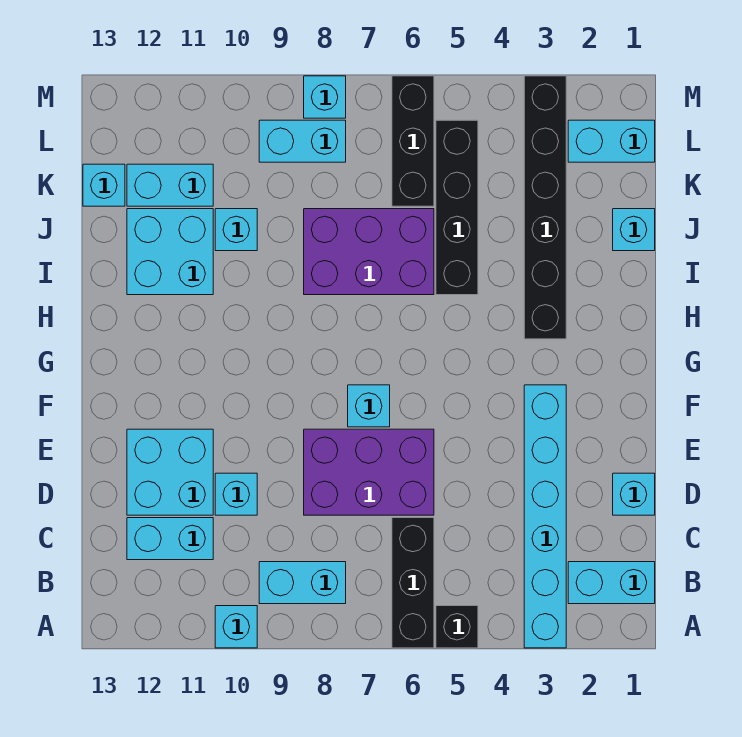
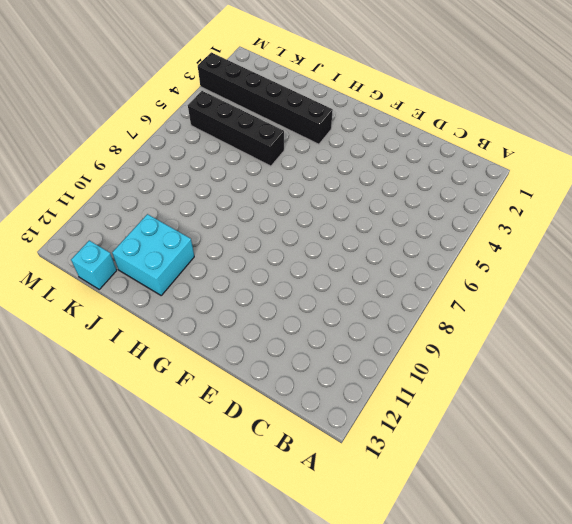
none -> cyan 1x6 brick [524,385,566,648]
none -> black 1x1 brick [436,606,478,648]
none -> black 1x3 brick [392,518,434,648]

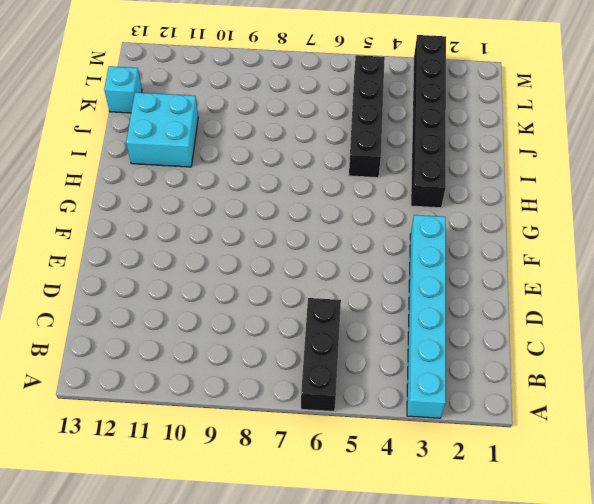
none -> black 1x1 brick [436,606,478,648]
none -> cyan 1x1 brick [215,606,257,648]
none -> cyan 1x2 brick [568,562,655,604]

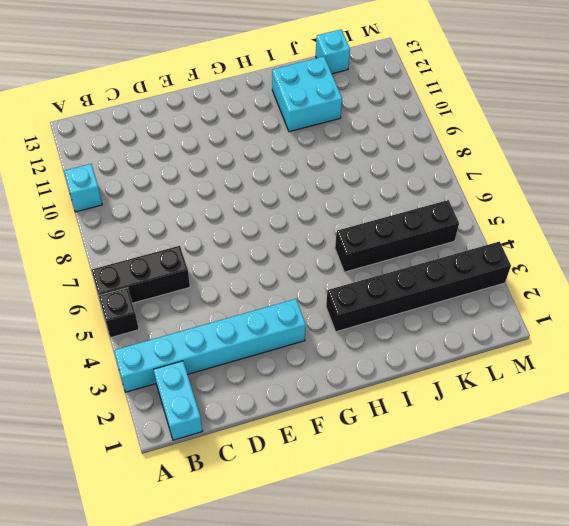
none -> cyan 1x2 brick [259,562,346,604]
none -> cyan 1x2 brick [127,518,213,560]
none -> cyan 1x1 brick [613,473,655,515]

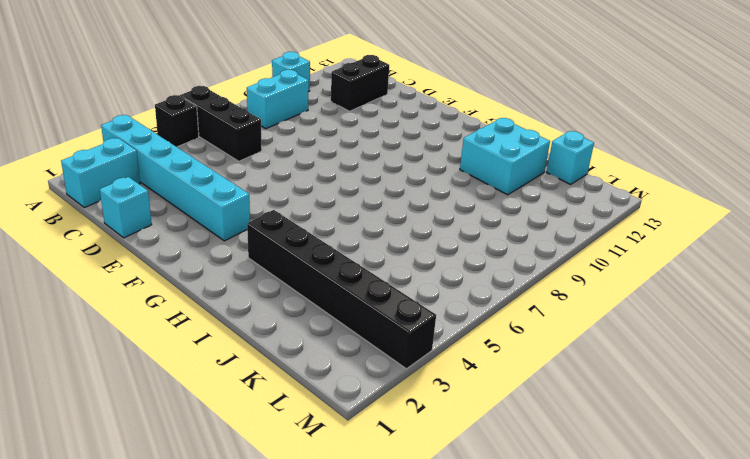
black 1x2 brick [331,55,389,111] -> cyan 1x2 brick [127,518,213,560]
none -> purple 2x3 brick [304,429,434,515]
none -> cyan 1x1 brick [215,473,257,515]
none -> cyan 2x2 brick [127,429,213,515]

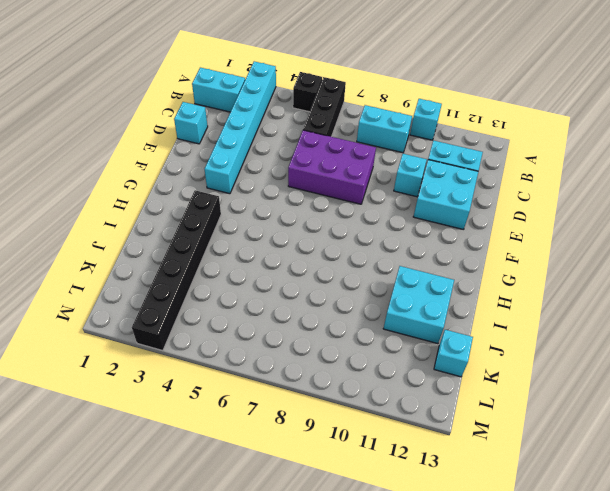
none -> cyan 1x1 brick [348,385,390,427]
none -> black 1x4 brick [436,120,478,295]
none -> purple 2x3 brick [304,209,434,295]

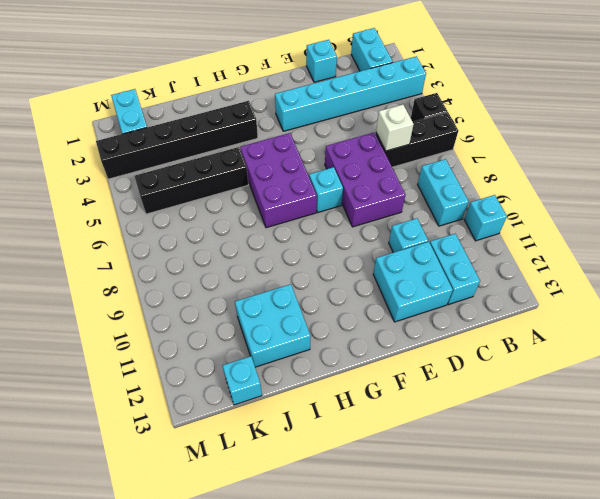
white 1x1 brick [376,105,414,151] -> none
purple 2x3 brick [240,133,317,228] -> purple 2x3 brick moved to [304,209,434,295]
none -> cyan 1x1 brick [613,209,655,251]
none -> cyan 1x1 brick [215,209,257,251]
none -> black 1x3 brick [392,76,434,206]

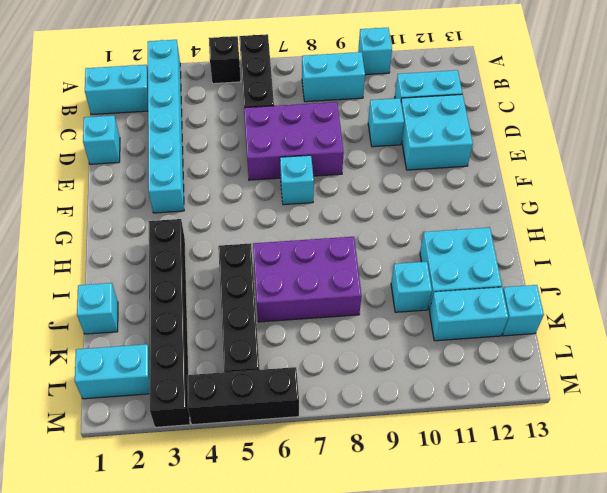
black 1x3 brick [187,367,299,425] -> black 1x3 brick turned to [392,76,434,206]
none -> cyan 1x2 brick [259,120,346,162]
none -> cyan 1x1 brick [304,76,346,118]

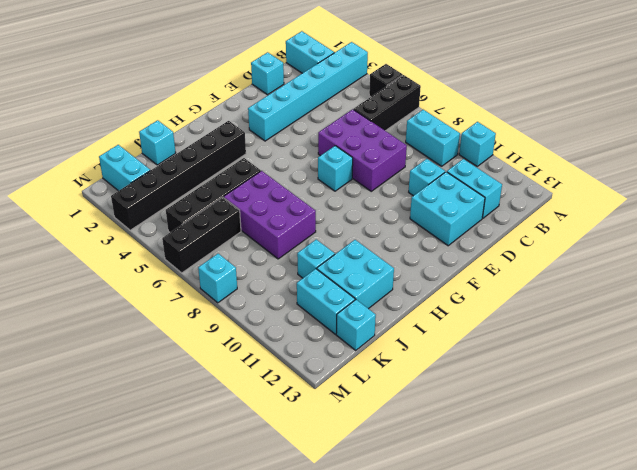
none -> cyan 1x2 brick [259,120,346,162]

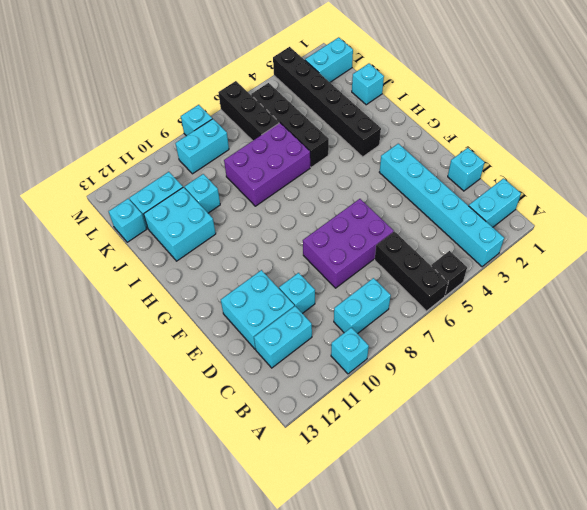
none -> cyan 1x1 brick [348,385,390,427]

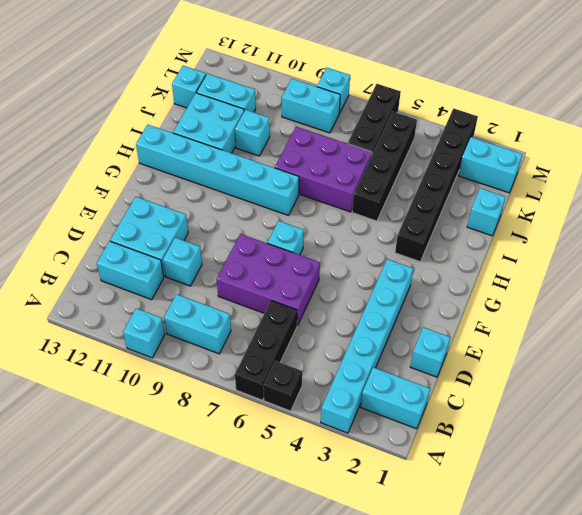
cyan 1x6 brick [136,125,299,215] -> none

